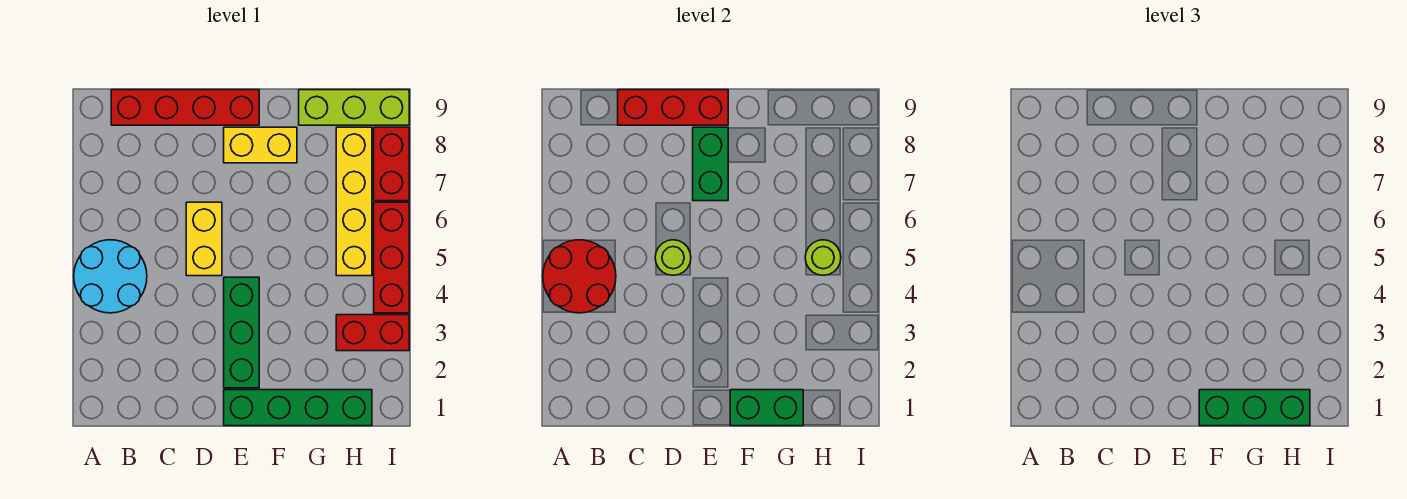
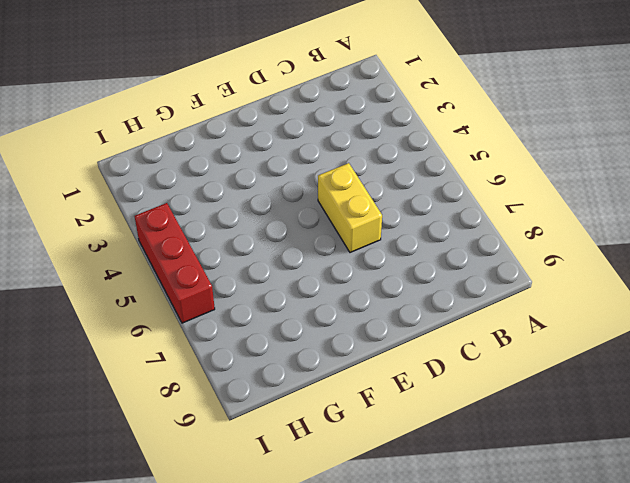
none -> cyan 2x2 round brick [74,240,147,313]
none -> red 1x4 brick [111,90,259,125]
none -> green 1x4 brick [224,390,372,426]

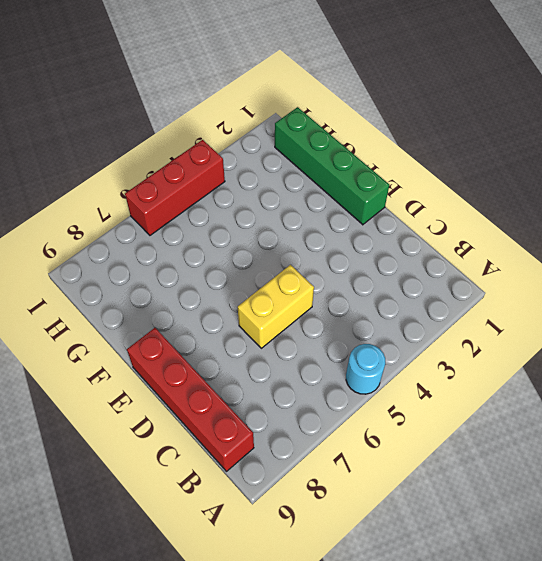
cyan 1x1 round brick [346,344,385,394] -> cyan 2x2 round brick [74,240,147,313]
none -> green 1x3 brick [224,277,259,388]
none -> yellow 1x2 brick [224,127,297,163]
none -> lime 1x3 brick [299,90,409,125]

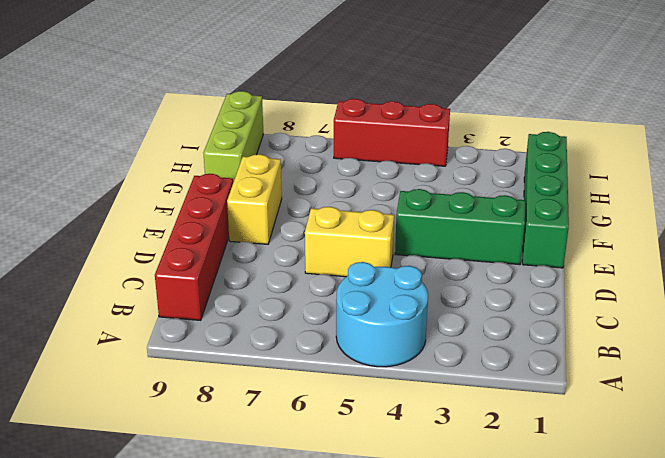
none -> red 1x2 brick [336,315,409,351]
none -> yellow 1x4 brick [336,127,372,276]
none -> red 1x2 brick [374,127,409,201]

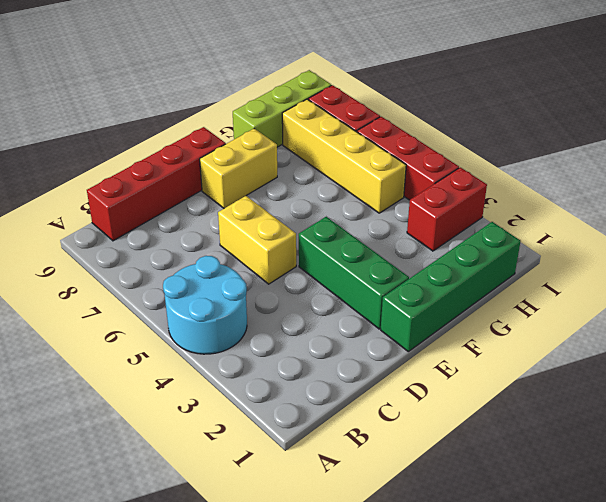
none -> red 2x2 round brick [543,240,616,313]
none -> red 1x3 brick [618,90,728,125]
none -> lime 1x1 round brick [655,240,691,275]

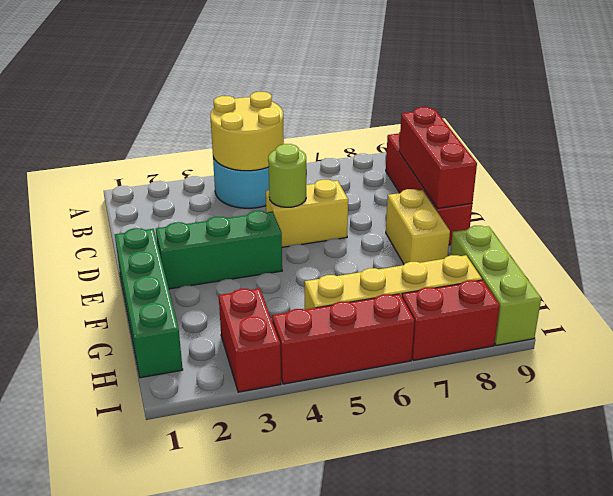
yellow 2x2 round brick [210,92,284,171] -> red 2x2 round brick [543,240,616,313]
none -> green 1x2 brick [693,127,728,201]
none -> green 1x2 brick [730,390,803,426]
none -> lime 1x1 round brick [805,240,841,275]

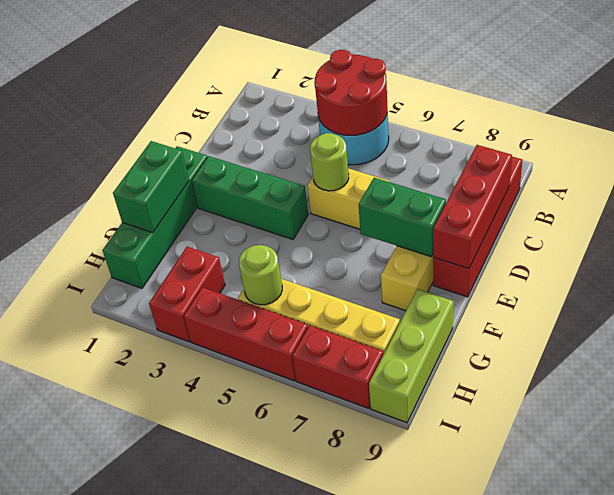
none -> green 1x3 brick [1199,390,1310,426]

